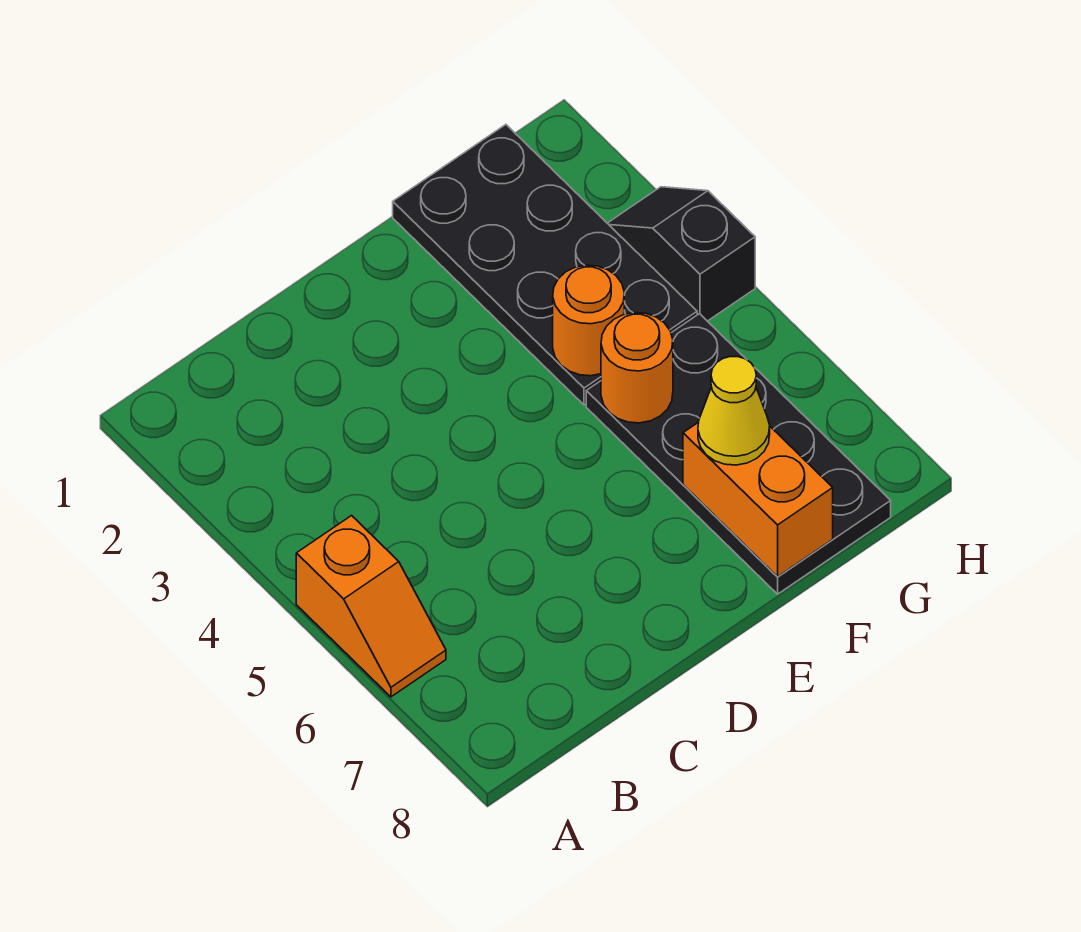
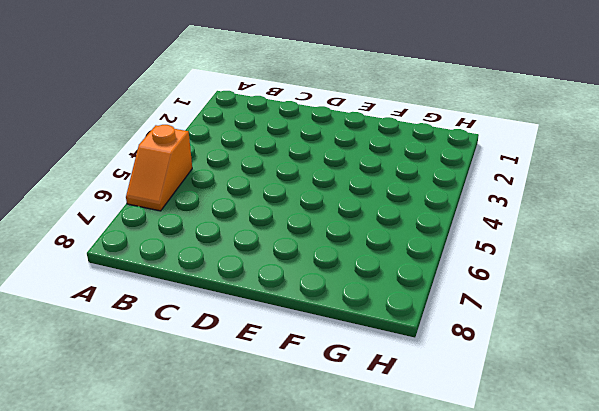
none -> black 2x4 plate [393,125,697,405]
none -> black 2x4 plate [586,314,891,594]

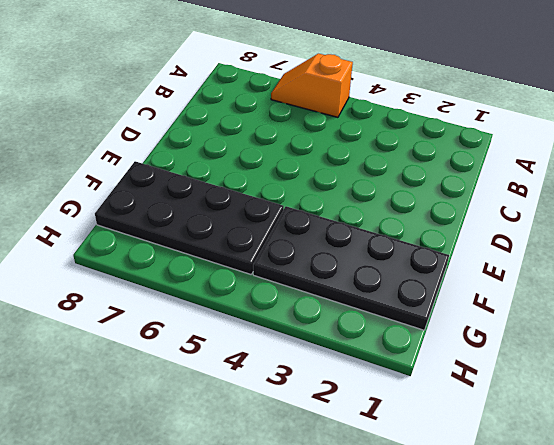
none -> black 1x2 slope [608,187,755,321]
none -> orange 1x1 round brick [553,265,624,376]

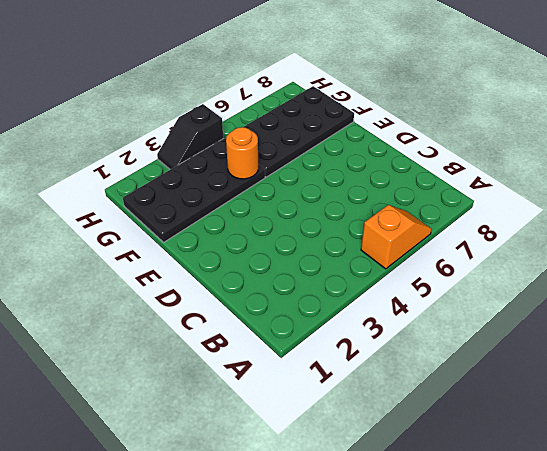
none -> orange 1x1 round brick [601,313,673,423]
none -> orange 1x2 brick [683,422,833,577]

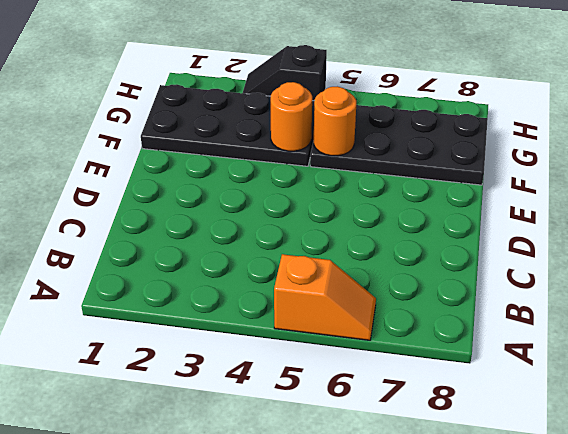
none -> orange 1x2 brick [683,422,833,577]
none -> yellow 1x1 cone [698,357,770,465]

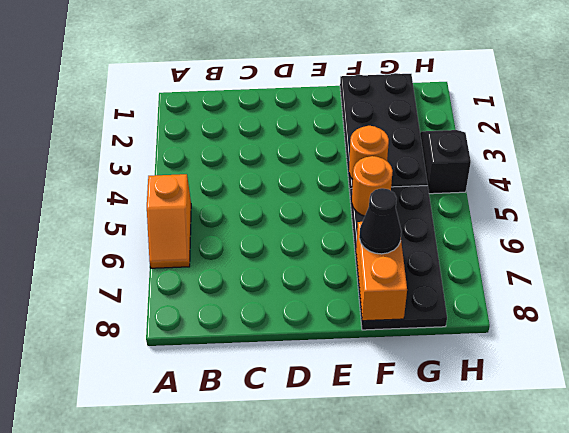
black 1x1 cone [359,188,401,254] -> yellow 1x1 cone [698,357,770,465]

